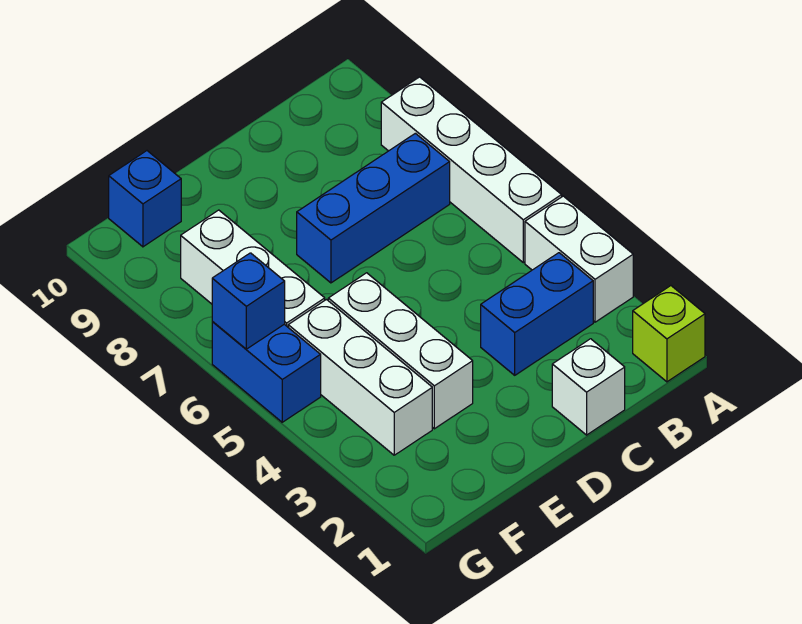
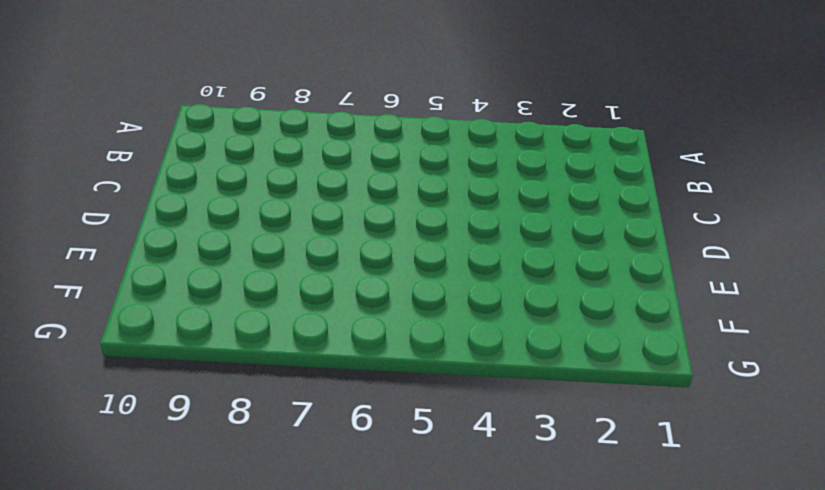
none -> lime 1x1 brick [633,286,705,382]
none -> white 1x2 brick [525,196,633,322]
none -> white 1x4 brick [381,77,562,263]

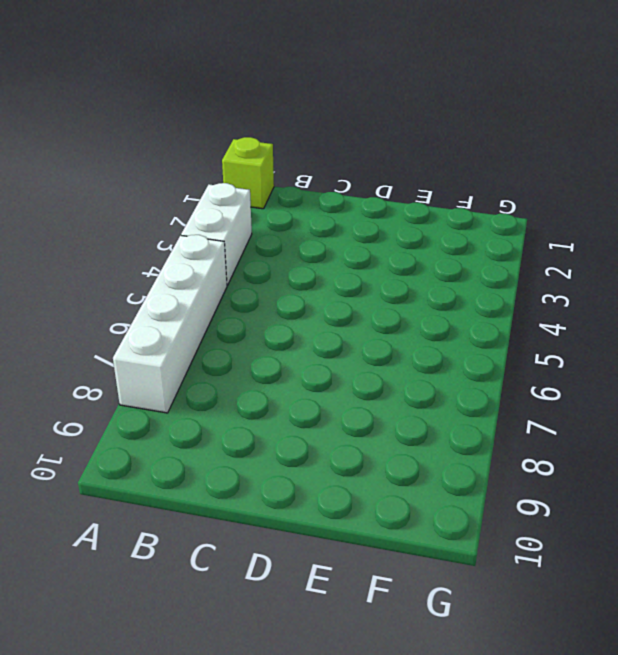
none -> blue 1x2 brick [481,253,593,375]
none -> blue 1x3 brick [297,133,450,283]
none -> white 1x1 brick [552,339,625,435]

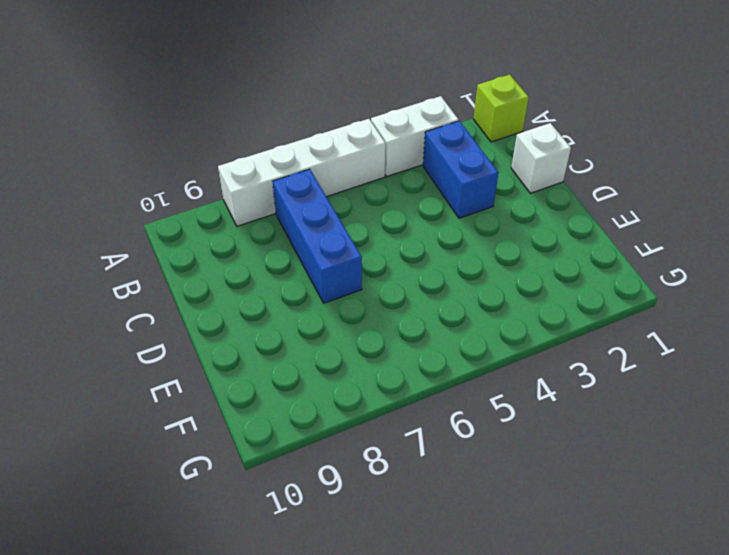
none -> white 1x3 brick [328,273,473,429]
none -> white 1x3 brick [288,300,432,455]
none -> white 1x3 brick [181,210,325,327]

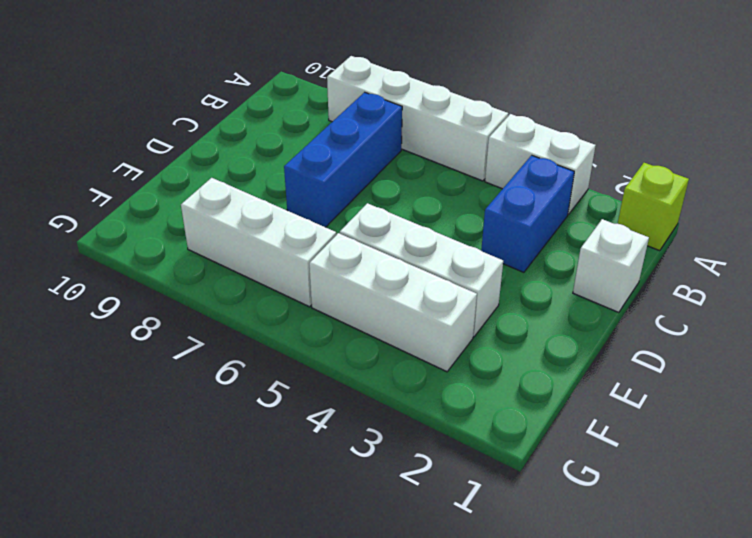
none -> blue 1x1 brick [109,151,181,247]
none -> blue 1x2 brick [212,322,321,422]
none -> blue 1x1 brick [212,253,285,349]

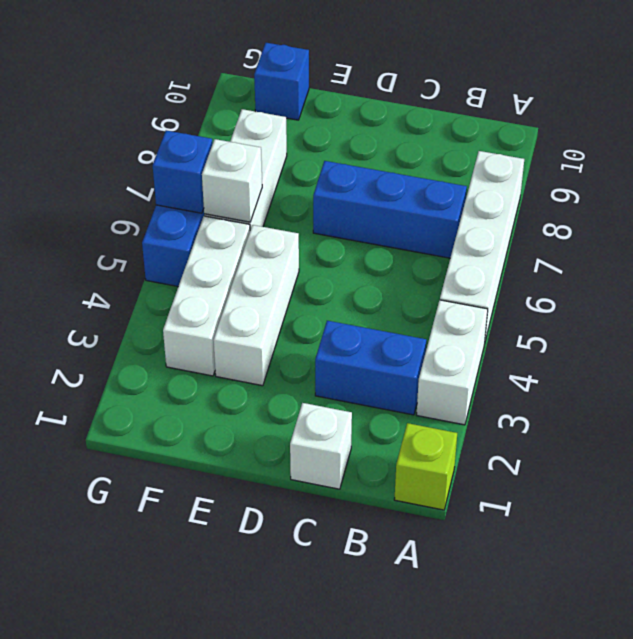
white 1x1 brick [202,139,262,222] -> none

